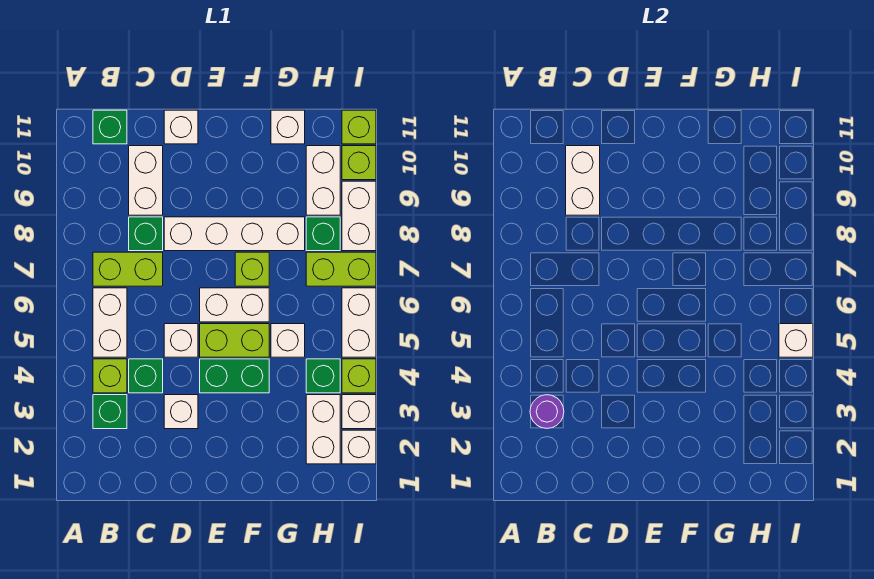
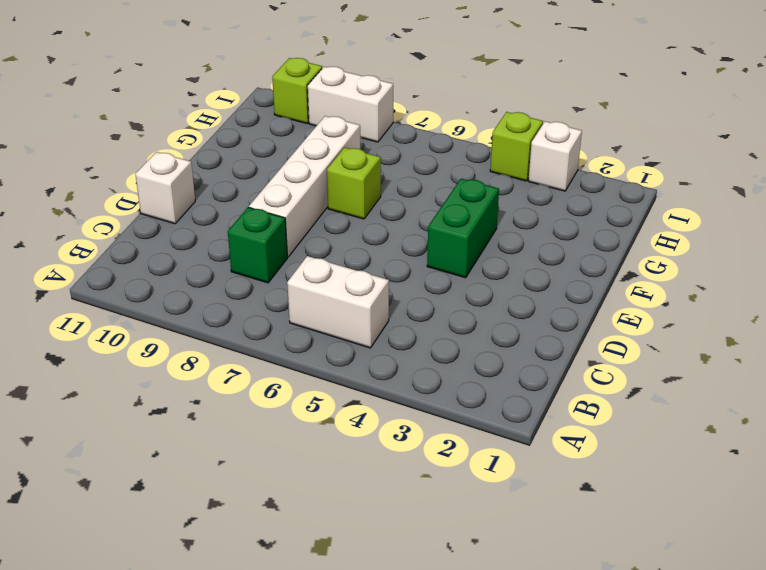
none -> green 1x1 brick [93,395,127,429]
none -> lime 1x1 brick [93,359,127,393]
none -> lime 1x2 brick [93,252,163,286]
none -> green 1x1 brick [93,110,127,144]

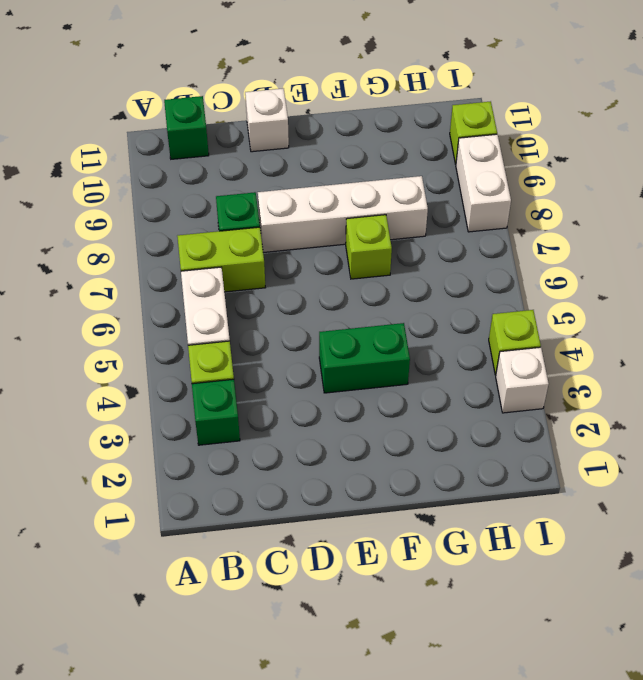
none -> green 1x1 brick [129,359,163,393]
none -> white 1x2 brick [129,146,163,215]
none -> white 1x1 brick [164,395,198,429]
none -> white 1x1 brick [164,324,198,357]

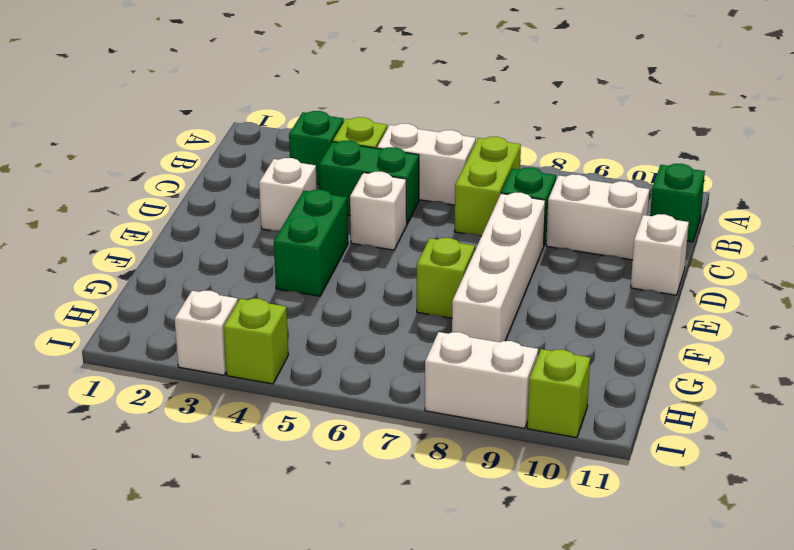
green 1x2 brick [319,141,419,224] -> green 1x1 brick [129,359,163,393]
none -> lime 1x2 brick [200,324,269,357]
none -> white 1x2 brick [200,288,269,322]
none -> white 1x1 brick [271,324,305,357]
none -> white 1x1 brick [271,110,305,144]

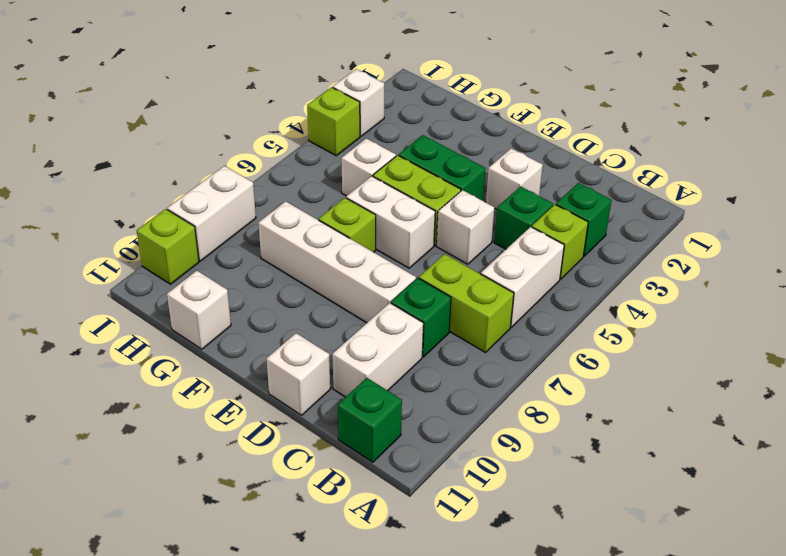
none -> white 1x2 brick [306,395,340,464]
none -> green 1x1 brick [306,359,340,393]
none -> lime 1x2 brick [306,252,376,286]
none -> green 1x1 brick [306,217,340,251]

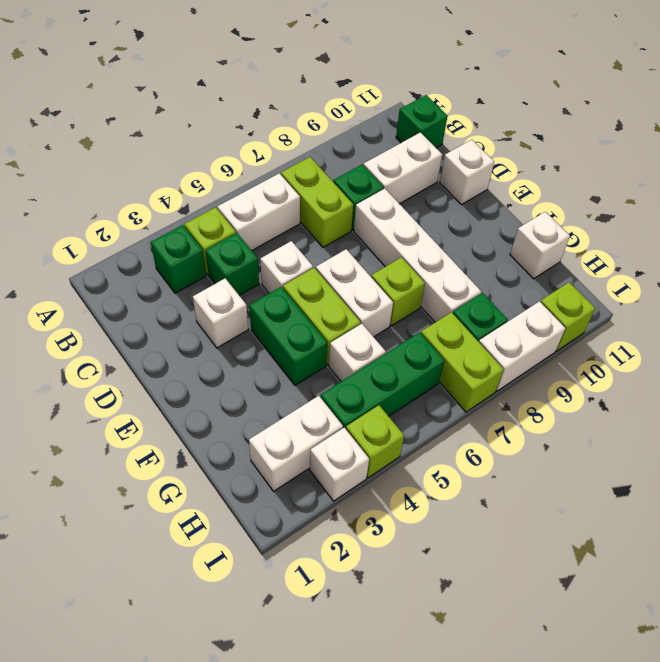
green 1x3 brick [321,332,444,429] -> green 1x1 brick [306,359,340,393]
none -> white 1x2 brick [306,146,340,215]
none -> white 1x1 brick [342,430,376,464]
none -> white 1x2 brick [342,288,376,357]
none -> lime 1x1 brick [342,110,376,144]

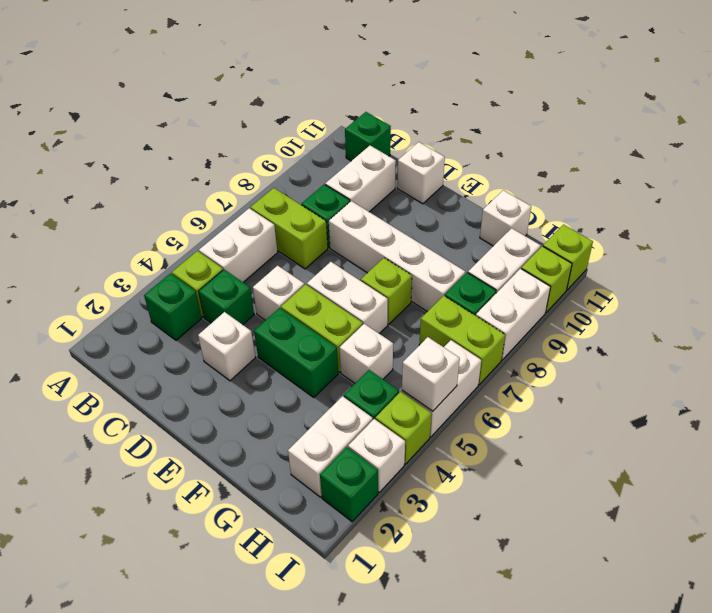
green 1x1 brick [320,447,378,522] -> white 1x1 brick [342,430,376,464]
none -> purple 1x1 round brick [530,395,564,428]
none -> white 1x2 brick [566,146,600,215]

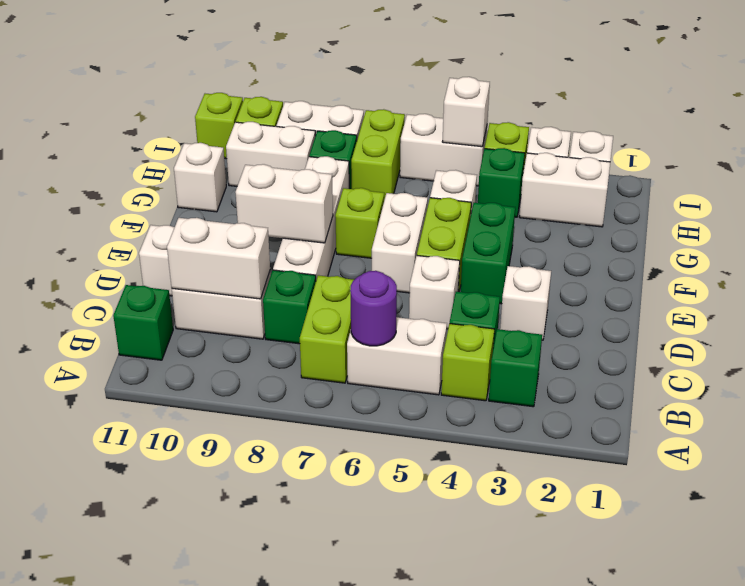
purple 1x1 round brick [350,271,397,346] -> purple 1x1 round brick moved to [530,395,564,428]
white 1x2 brick [235,164,333,243] -> none

